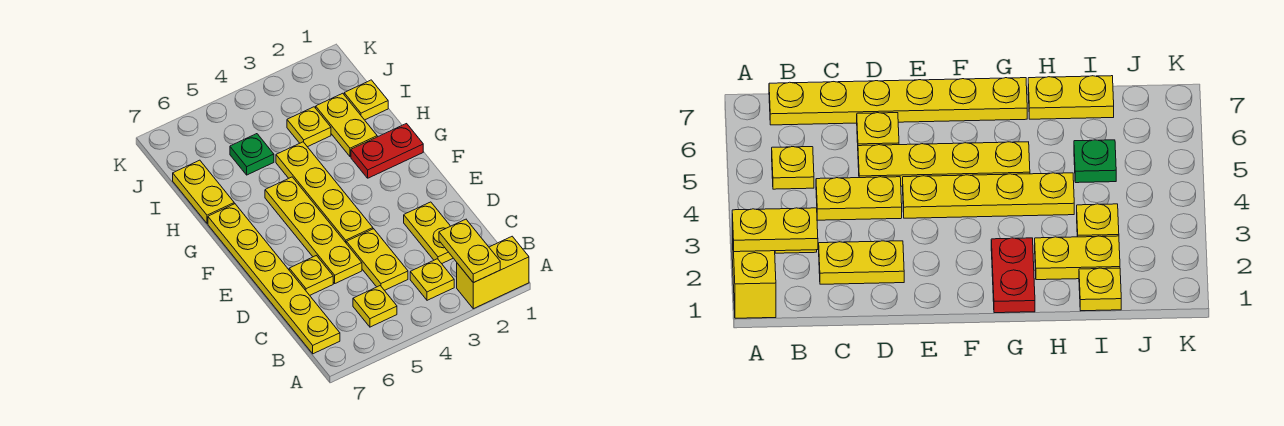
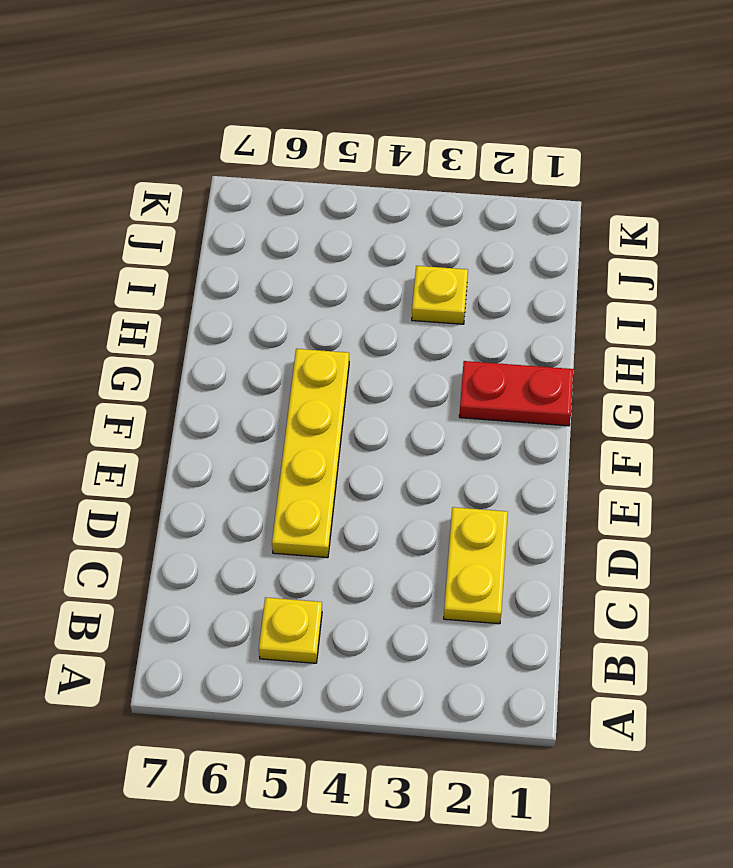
none -> yellow 1x2 brick [457,236,529,309]
none -> yellow 1x1 plate [410,259,454,300]
none -> yellow 1x6 plate [208,204,340,354]

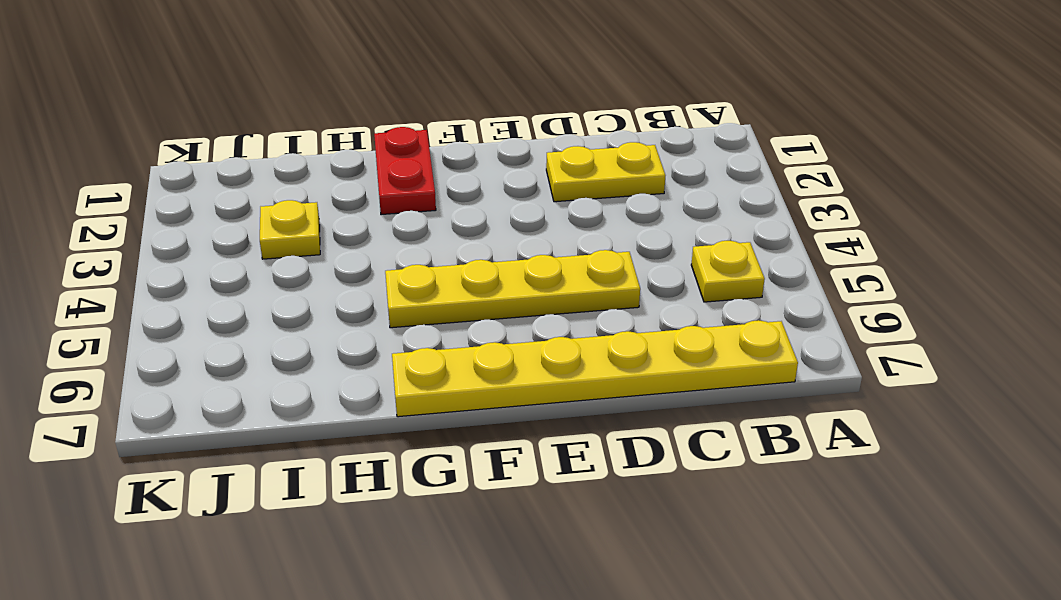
none -> yellow 1x2 brick [457,236,529,309]
none -> yellow 1x1 plate [410,259,454,300]
none -> yellow 1x2 plate [346,229,408,290]

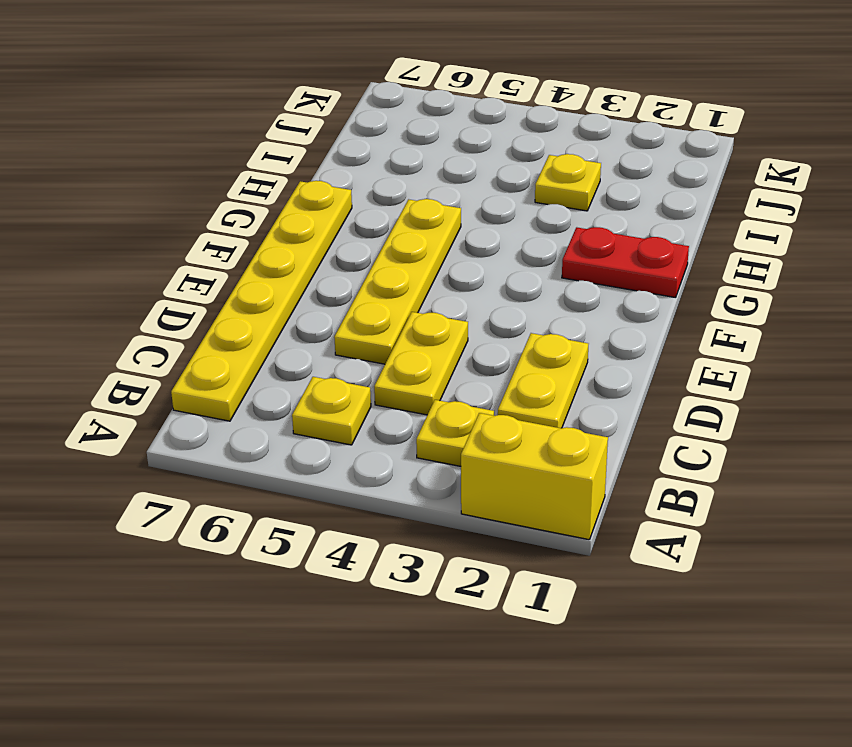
none -> yellow 1x1 plate [289,256,333,295]
none -> yellow 1x4 plate [276,142,373,242]
none -> yellow 1x2 plate [316,93,377,157]

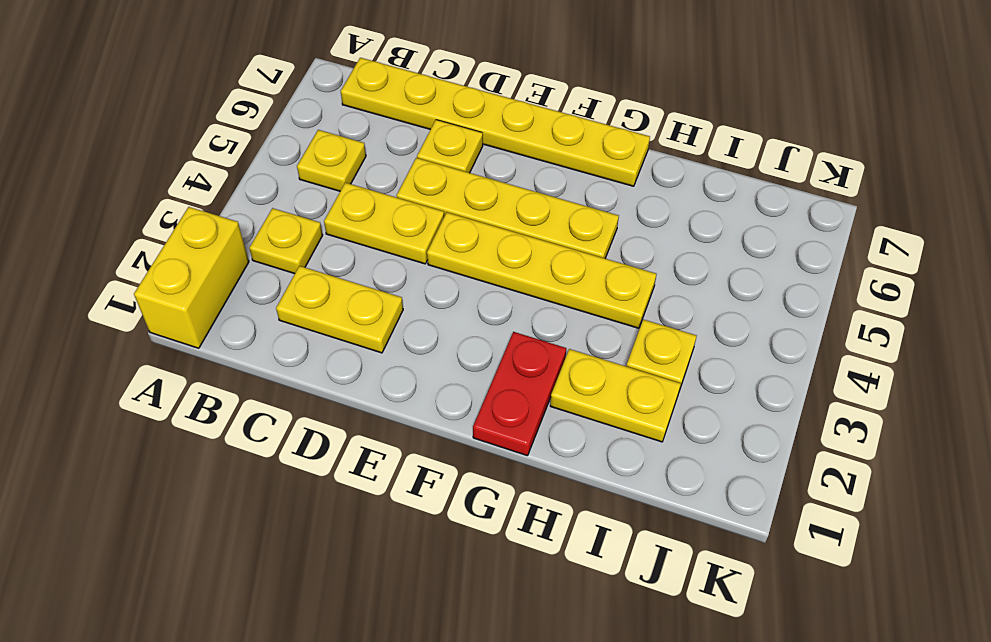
none -> yellow 1x2 plate [173,160,234,224]
none -> yellow 1x1 plate [344,80,388,120]
none -> green 1x1 plate [230,134,274,175]

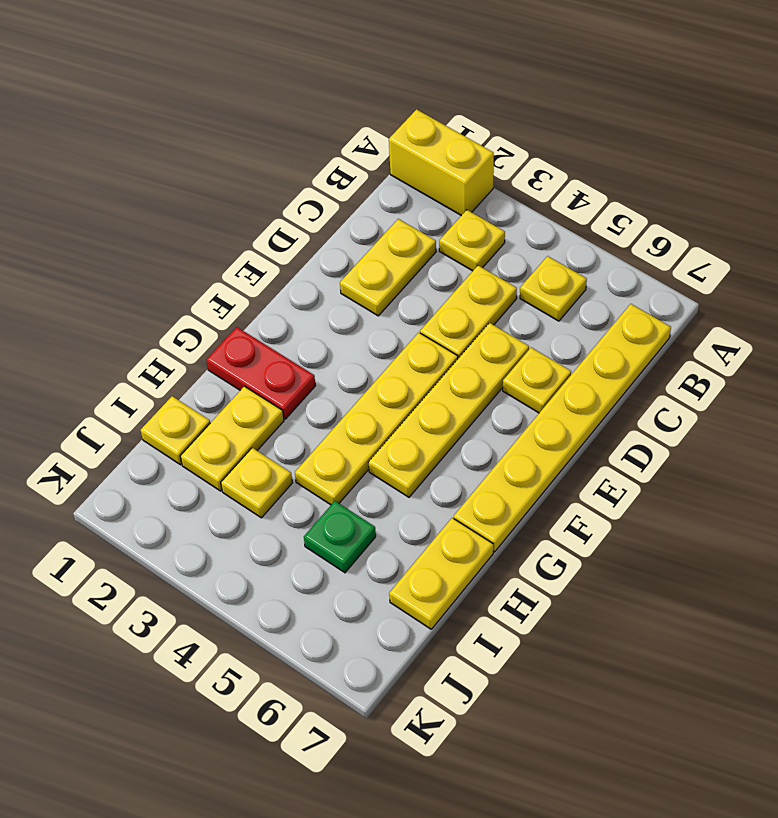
none -> yellow 1x2 plate [439,219,500,283]

